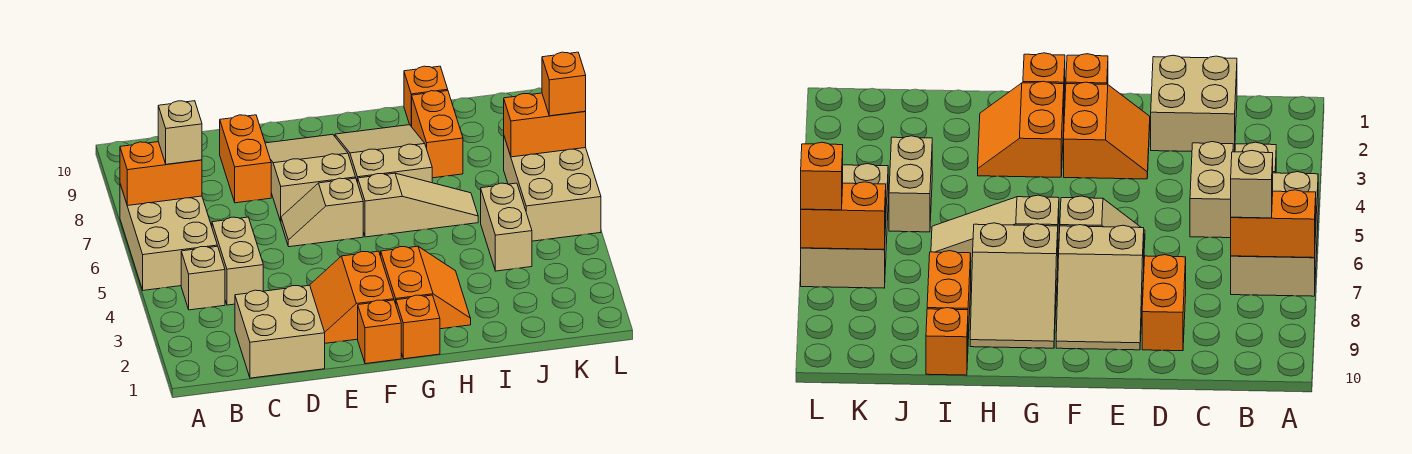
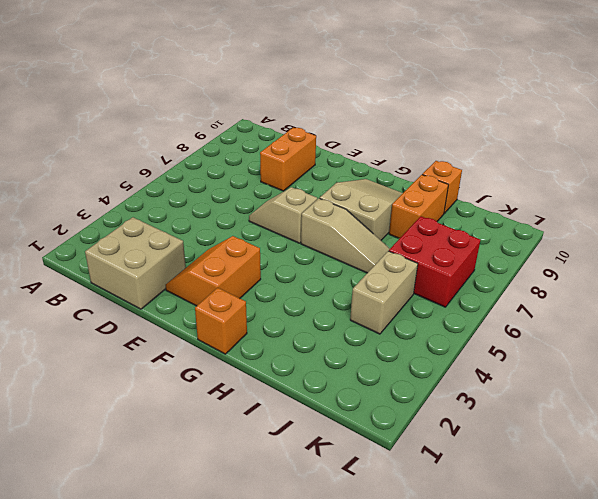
red 2x2 brick [389,216,480,307] -> tan 2x3 brick [504,137,601,241]
none -> tan 2x3 brick [120,184,217,290]
none -> tan 1x1 brick [181,246,225,310]
none -> tan 1x2 brick [212,217,263,305]

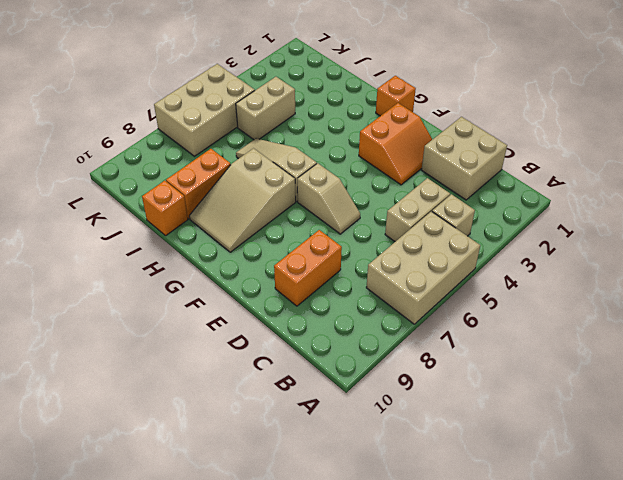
none -> tan 2x3 slope [265,134,356,221]
none -> orange 1x1 brick [358,300,401,364]
none -> orange 2x2 slope [381,246,471,329]

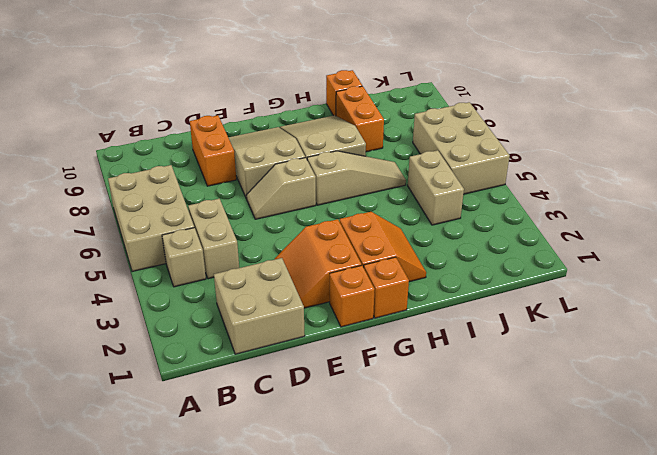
none -> orange 1x2 brick [120,142,202,206]
none -> orange 1x2 brick [504,93,586,157]
none -> tan 1x1 brick [158,101,202,164]

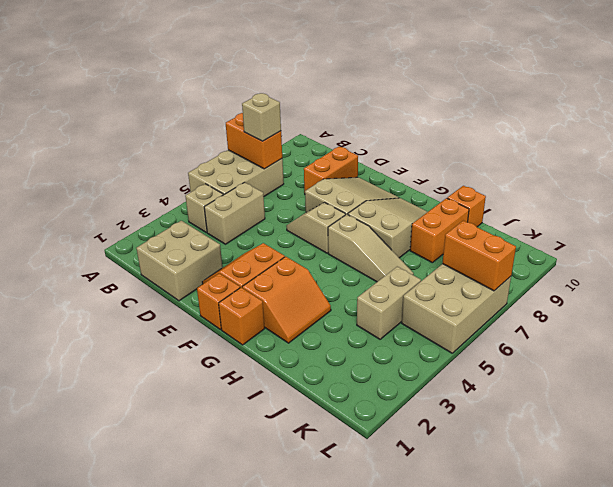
none -> orange 1x1 brick [542,52,586,116]

